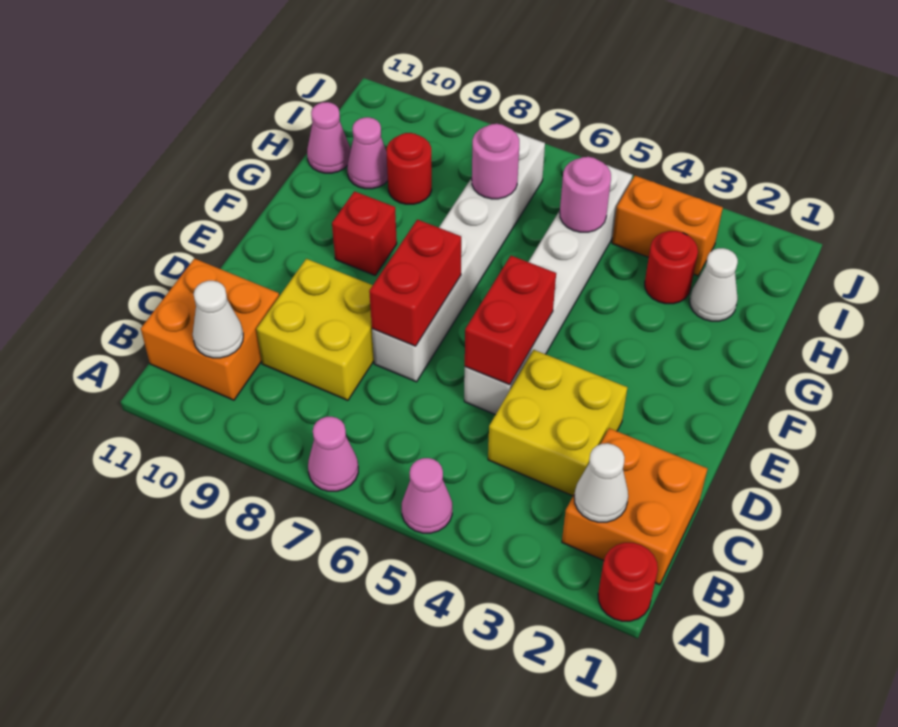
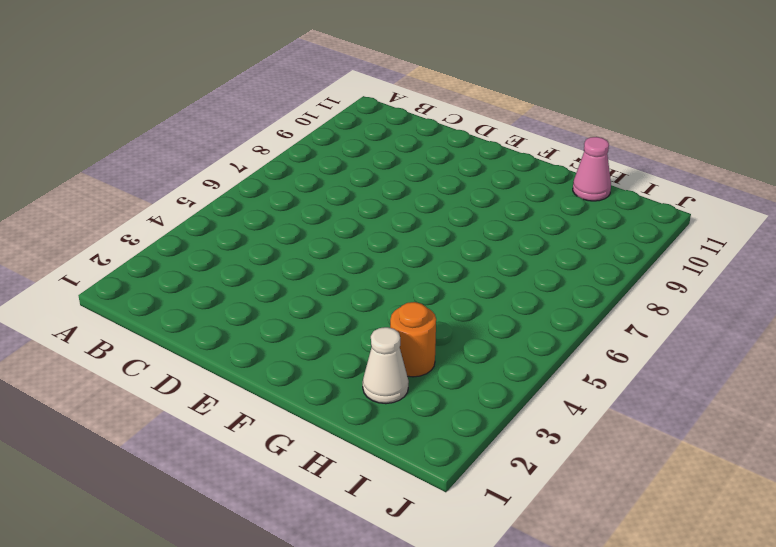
orange 1x1 round brick [390,302,436,377] -> red 1x1 round brick [645,231,698,304]
none -> red 1x1 round brick [598,543,658,621]
none -> pink 1x1 cone [402,458,452,533]
none -> pink 1x1 cone [308,417,358,491]

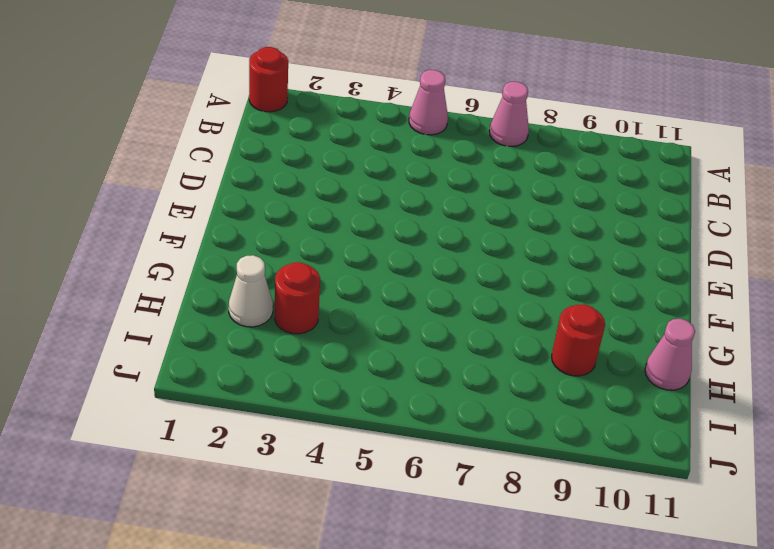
none -> orange 2x2 brick [562,428,707,585]
none -> orange 2x2 brick [141,259,279,400]
none -> yellow 2x2 brick [488,350,628,496]

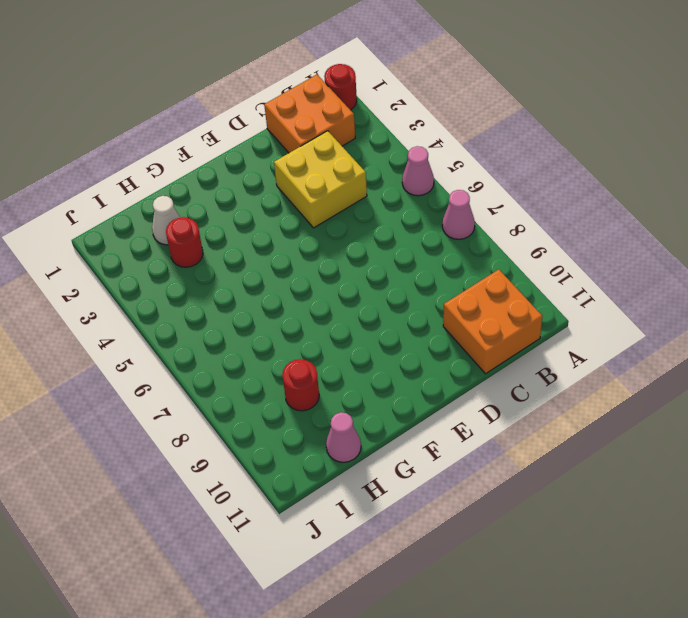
none -> yellow 2x2 brick [256,259,374,400]
none -> white 1x6 brick [464,165,633,415]
none -> white 1x6 brick [372,132,545,382]

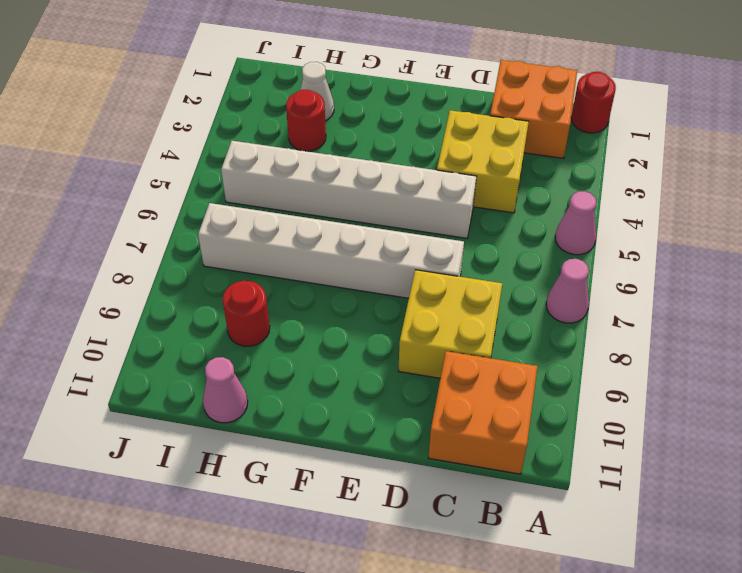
none -> red 1x1 brick [332,191,397,275]
none -> pink 1x1 cone [347,117,388,189]
none -> orange 1x2 brick [612,176,723,276]

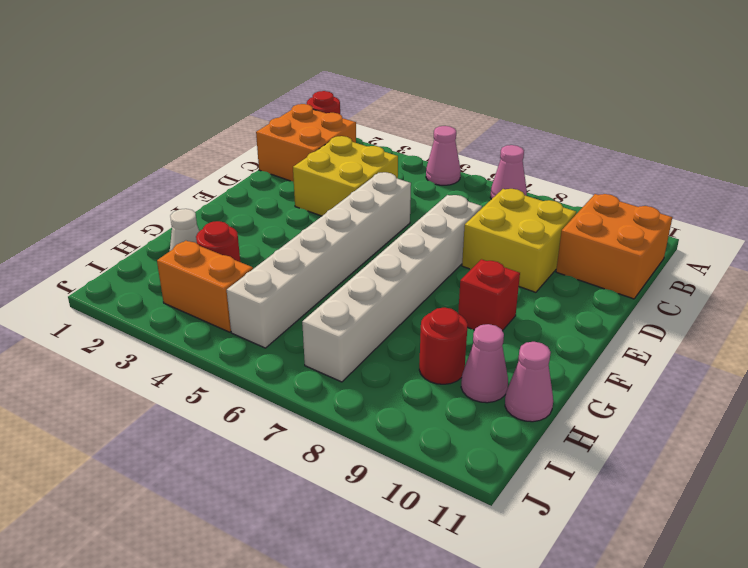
none -> white 1x1 cone [574,443,628,522]
none -> white 1x1 cone [193,281,243,358]
none -> red 1x2 brick [465,256,556,385]

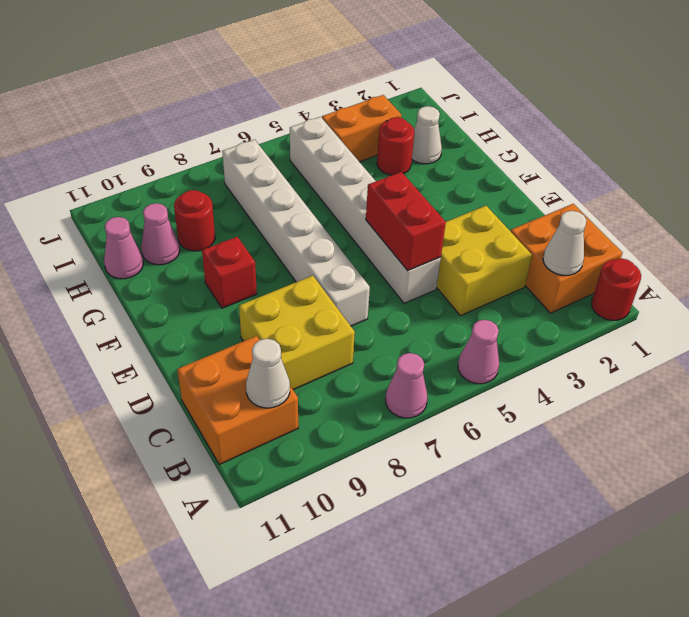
none -> red 1x2 brick [369,220,461,346]
none -> pink 1x1 round brick [560,157,611,232]
none -> pink 1x1 round brick [472,124,519,199]

